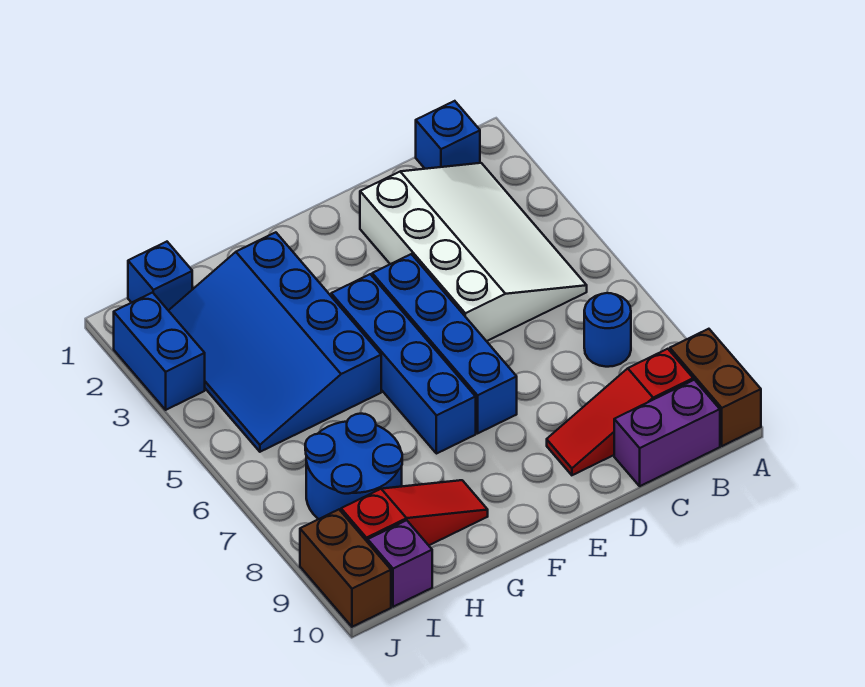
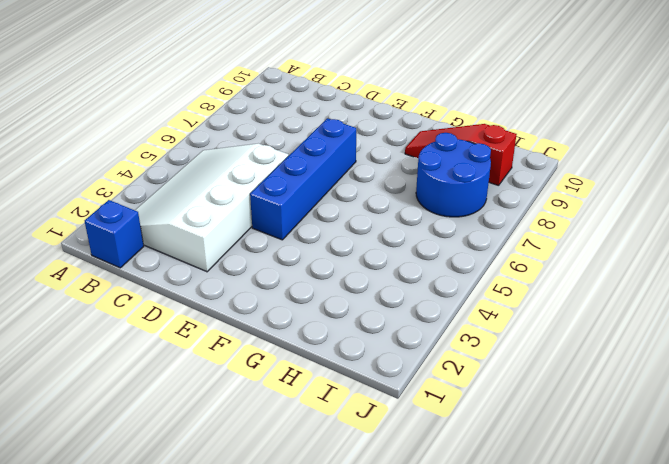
none -> brown 1x2 brick [670,329,761,446]
none -> blue 1x1 round brick [584,293,631,367]
none -> red 1x3 slope [547,349,693,475]

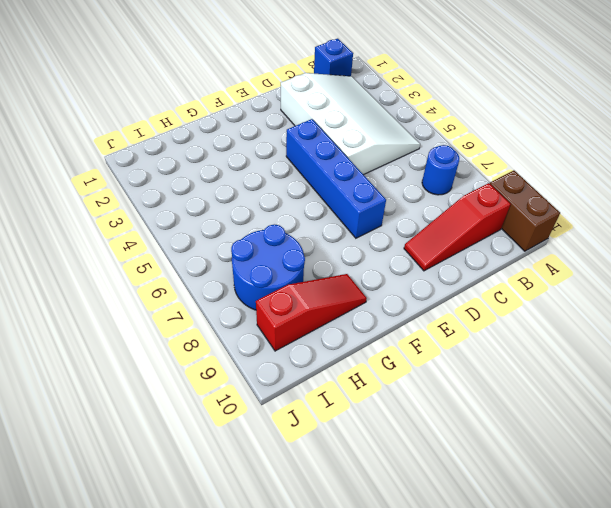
none -> purple 1x2 brick [614,380,720,486]
none -> blue 1x4 brick [331,274,476,454]
none -> blue 3x4 slope [168,232,381,452]

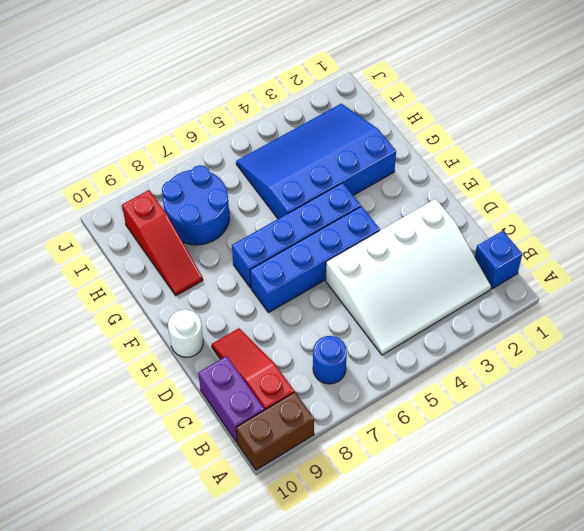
white 1x1 round brick [168,310,203,357] -> none
none -> blue 1x1 brick [128,242,192,310]
none -> purple 1x1 brick [368,520,432,607]
none -> blue 1x2 brick [114,293,205,410]

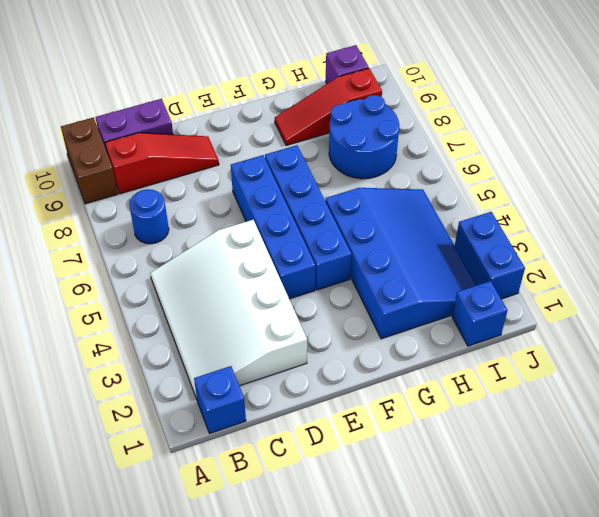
none -> brown 1x2 brick [300,510,391,627]

